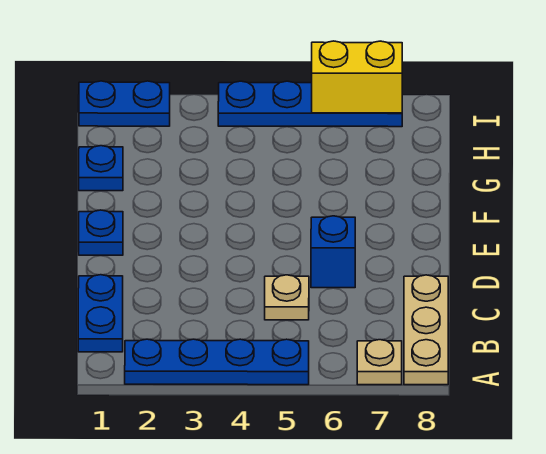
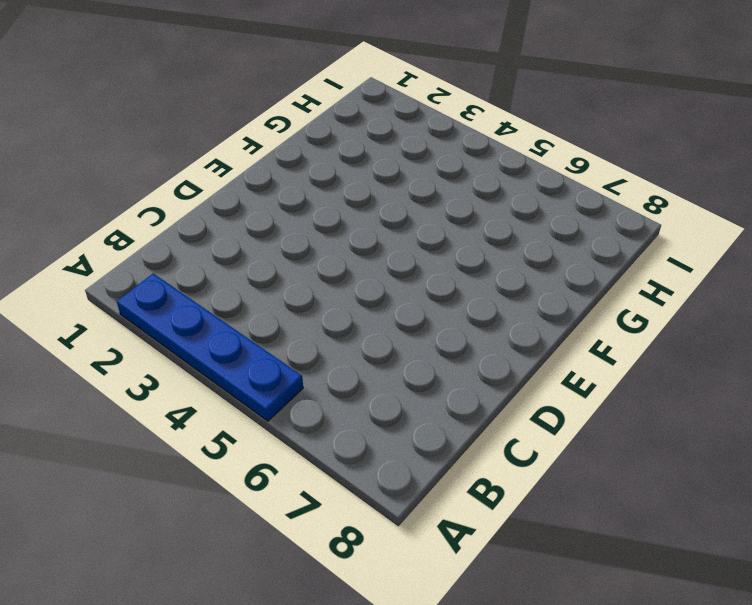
none -> tan 1x1 plate [357,340,402,385]
none -> tan 1x3 plate [404,275,448,385]

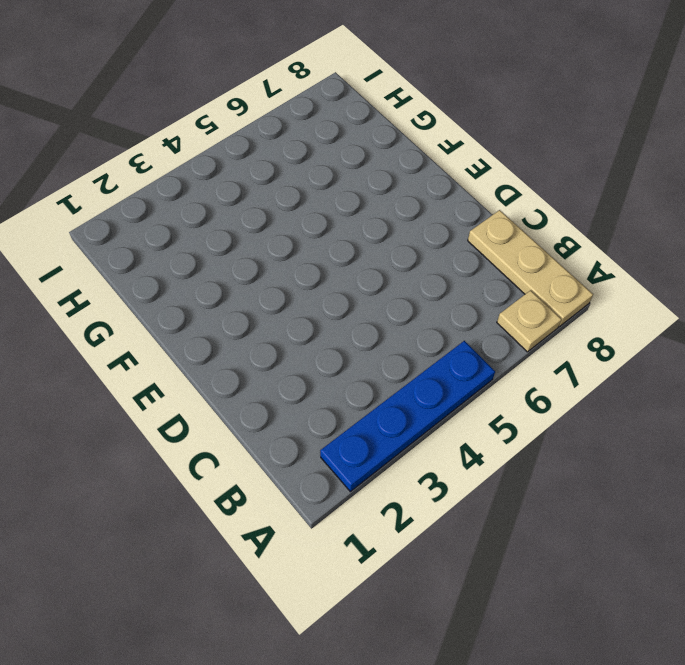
none -> blue 1x2 plate [78,275,123,352]
none -> tan 1x1 plate [265,275,309,320]

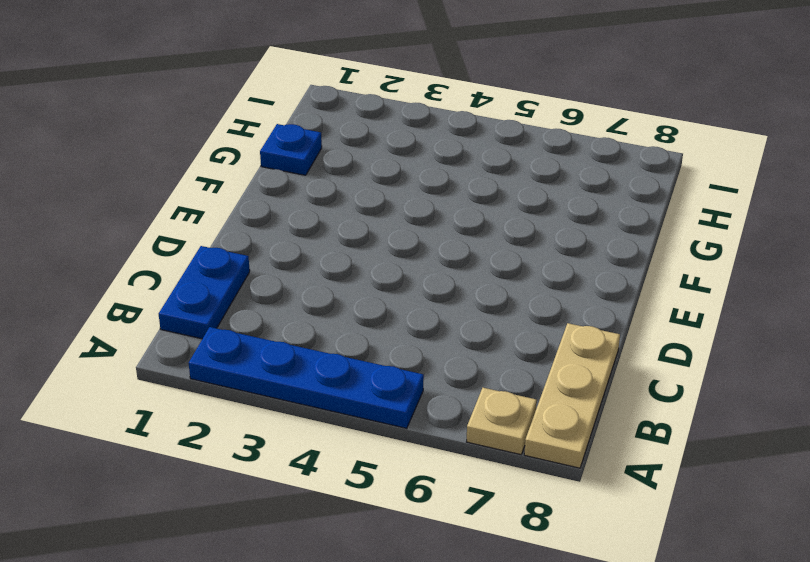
none -> tan 1x1 plate [265,275,309,320]
none -> blue 1x1 brick [311,216,355,288]

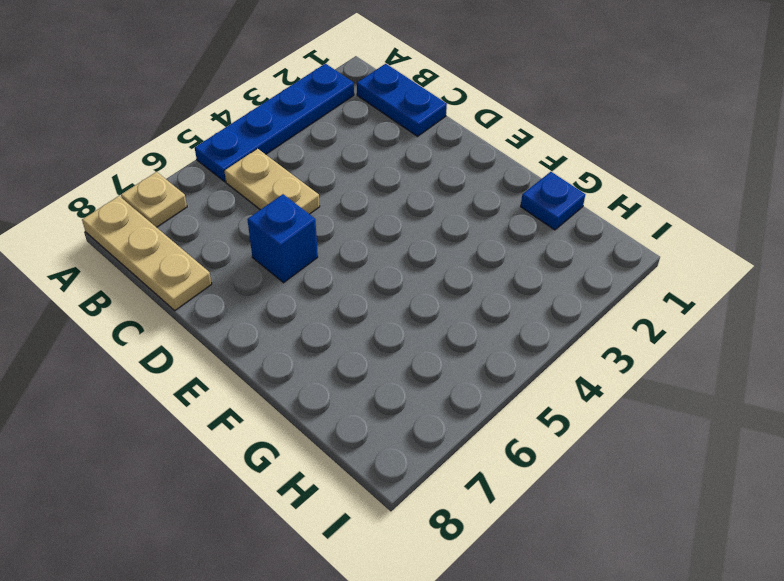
tan 1x2 plate [224,149,320,214] -> tan 1x1 plate [265,275,309,320]
none -> blue 1x1 plate [79,210,123,255]
none -> blue 1x2 plate [79,81,170,126]

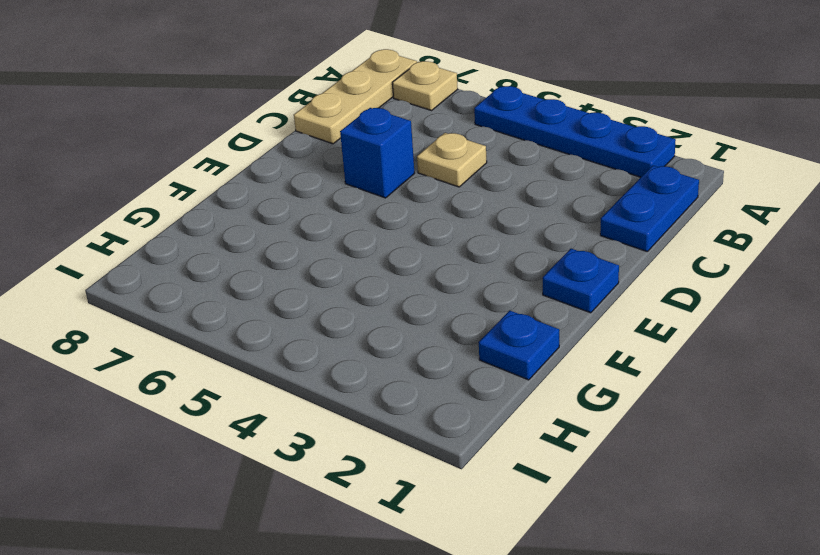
none -> blue 1x2 plate [79,81,170,126]
none -> blue 1x4 plate [218,81,402,127]

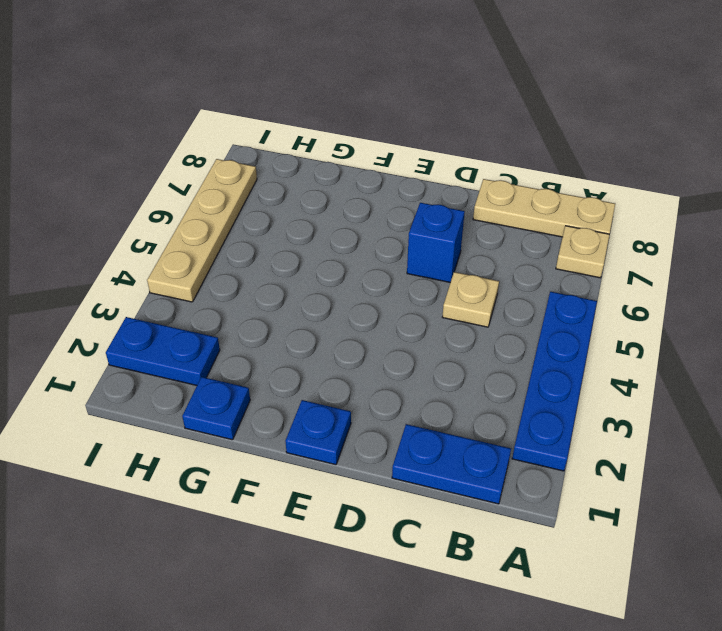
blue 1x2 plate [106,317,220,385] -> blue 1x2 plate turned to [79,81,170,126]
tan 1x4 plate [147,159,257,302] -> blue 1x4 plate [218,81,402,127]
none -> yellow 1x2 brick [312,41,402,113]

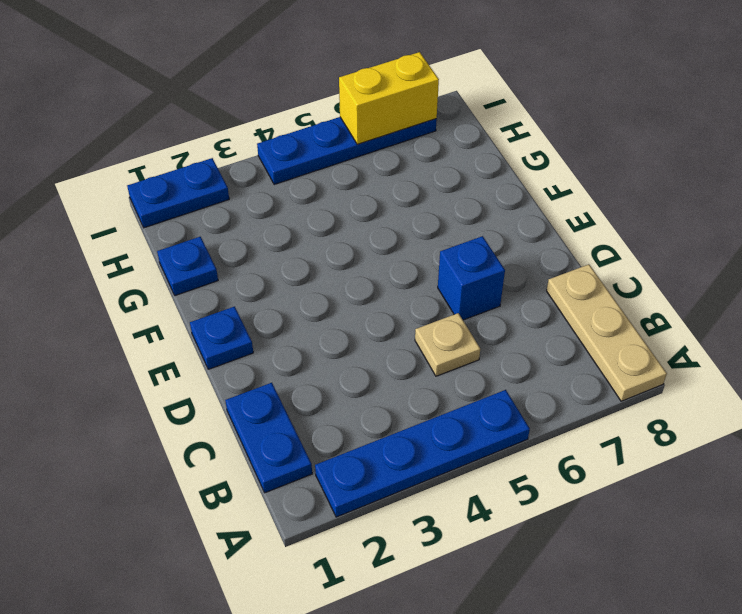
none -> tan 1x1 plate [357,340,402,385]

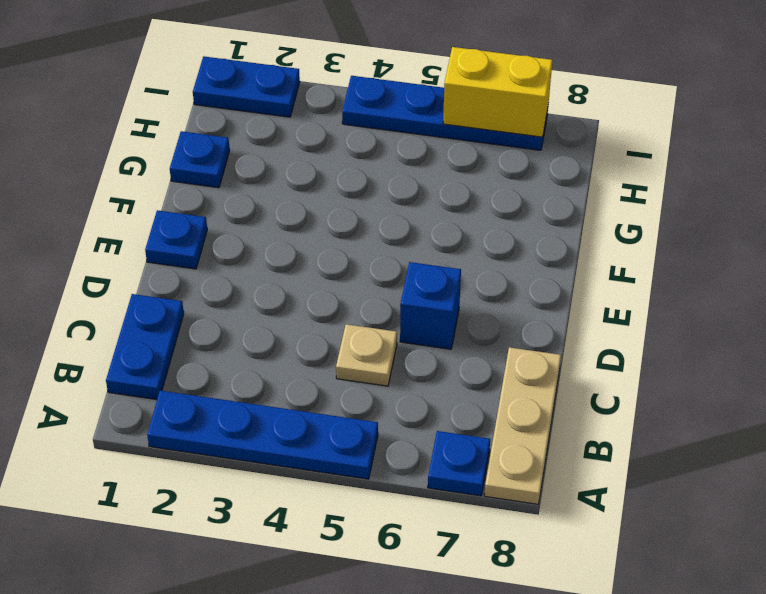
blue 1x1 plate [428,431,490,496] -> tan 1x1 plate [357,340,402,385]

